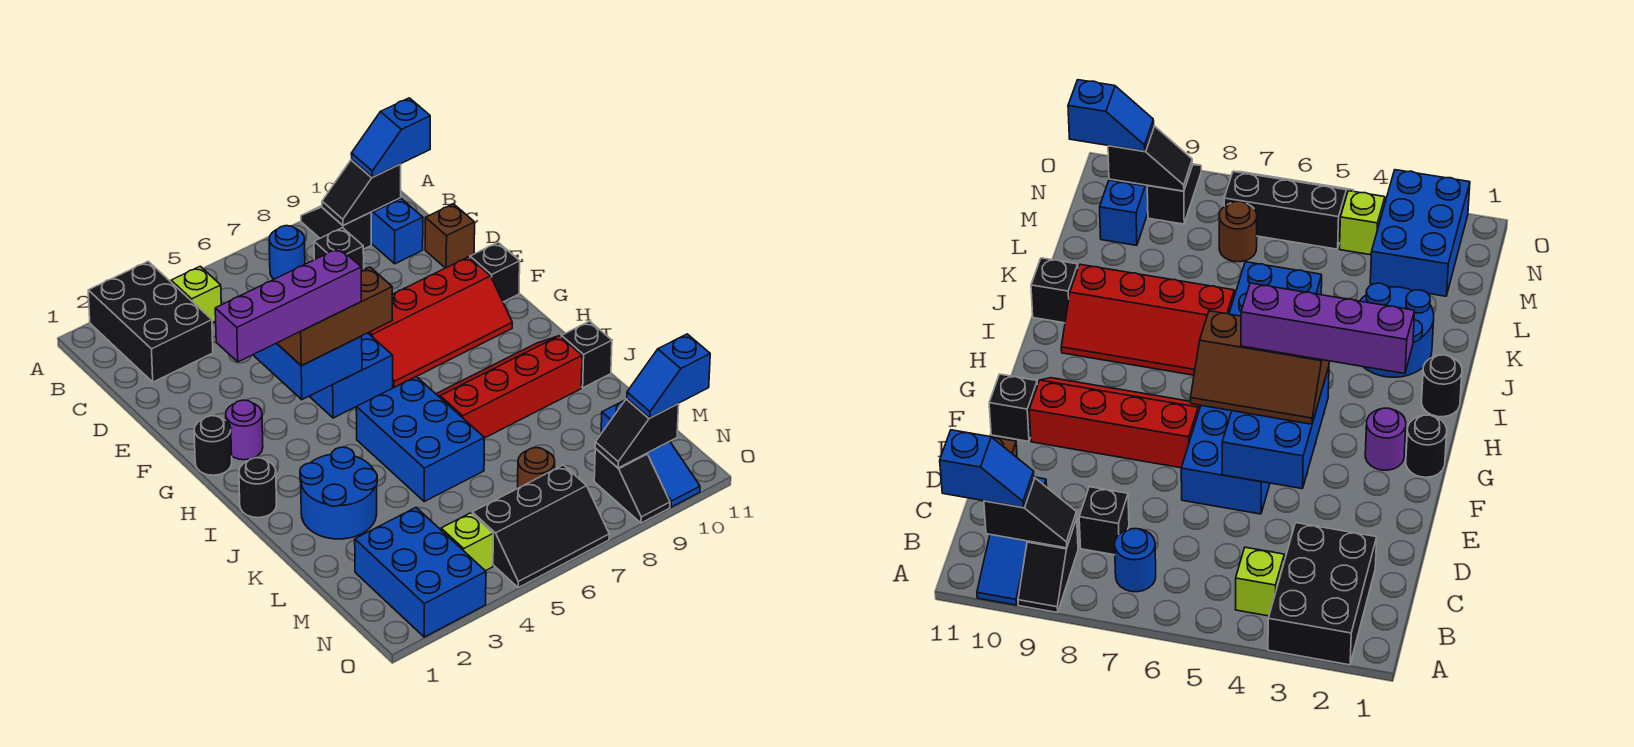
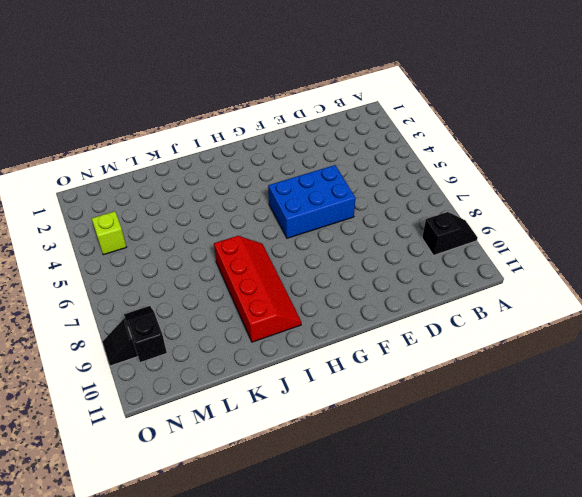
none -> black 2x3 brick [88,261,213,382]
none -> blue 1x3 slope [371,198,423,264]
none -> lime 1x1 brick [171,266,221,323]
none -> blue 1x1 round brick [269,226,305,279]

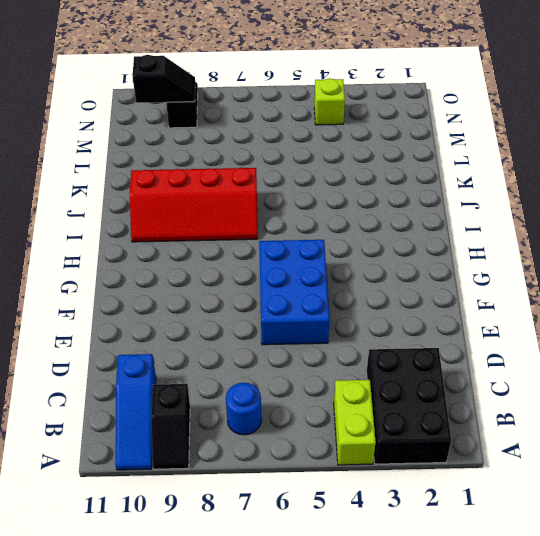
lime 1x2 brick [334,380,376,465] -> lime 1x1 brick [171,266,221,323]
none -> black 1x1 brick [314,228,364,270]
none -> brown 1x1 brick [425,204,475,268]
none -> red 2x4 slope [368,257,512,387]
none -> black 1x1 brick [470,243,520,302]

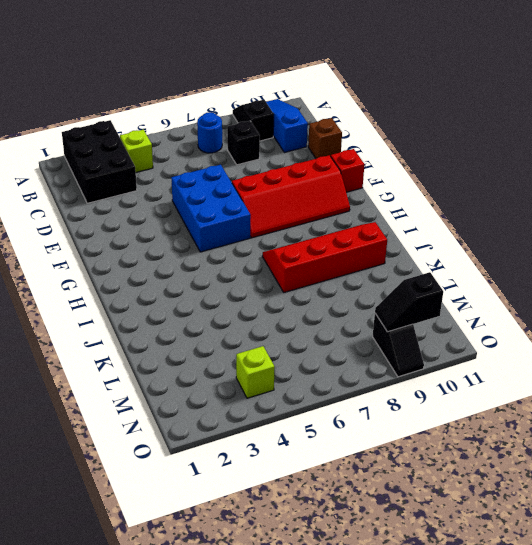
red 1x1 brick [331,149,364,192] -> black 1x1 brick [470,243,520,302]
none -> black 1x1 round brick [194,416,232,475]
none -> purple 1x1 round brick [226,400,263,460]
none -> black 1x1 round brick [239,458,277,518]
none -> blue 2x3 brick [356,377,484,501]

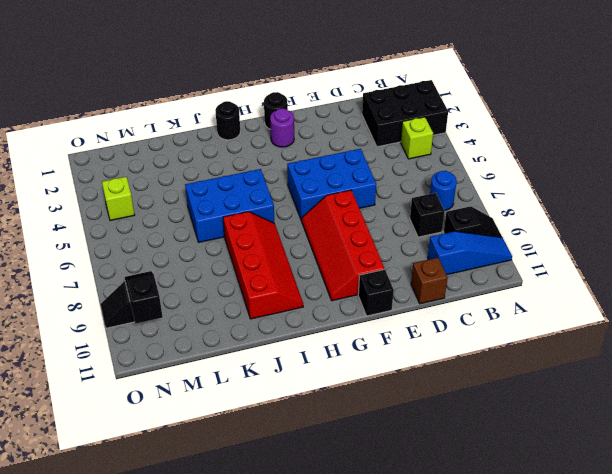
none -> blue 2x2 round brick [300,447,377,539]
none -> black 1x1 brick [561,321,612,388]
none -> blue 2x3 brick [355,508,486,637]
none -> brown 1x1 round brick [518,448,555,488]

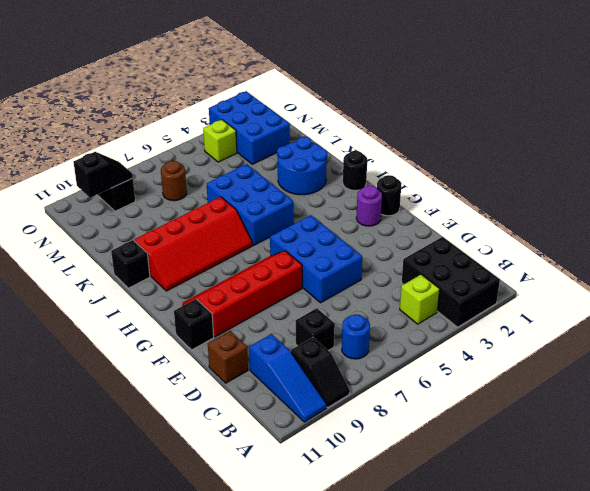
none -> blue 1x3 slope [601,400,700,507]
none -> black 2x3 slope [472,465,609,588]
none -> black 1x2 slope [322,160,401,225]
none -> blue 2x3 brick [253,336,362,400]

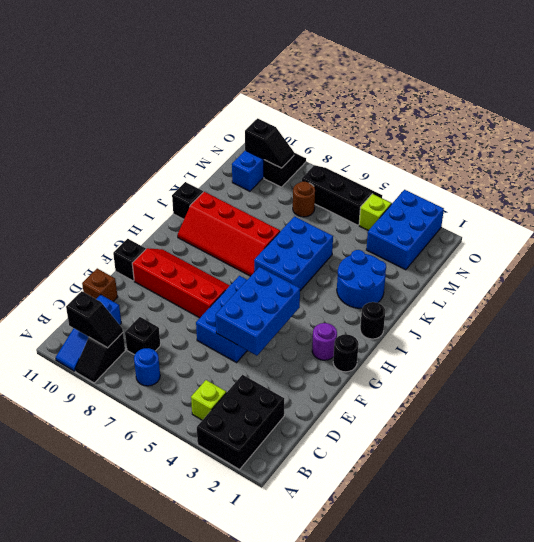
none -> blue 1x2 slope [351,98,430,177]
none -> brown 2x3 slope [277,267,392,366]
none -> blue 1x2 slope [627,334,710,418]
none -> purple 1x4 brick [215,248,361,362]

